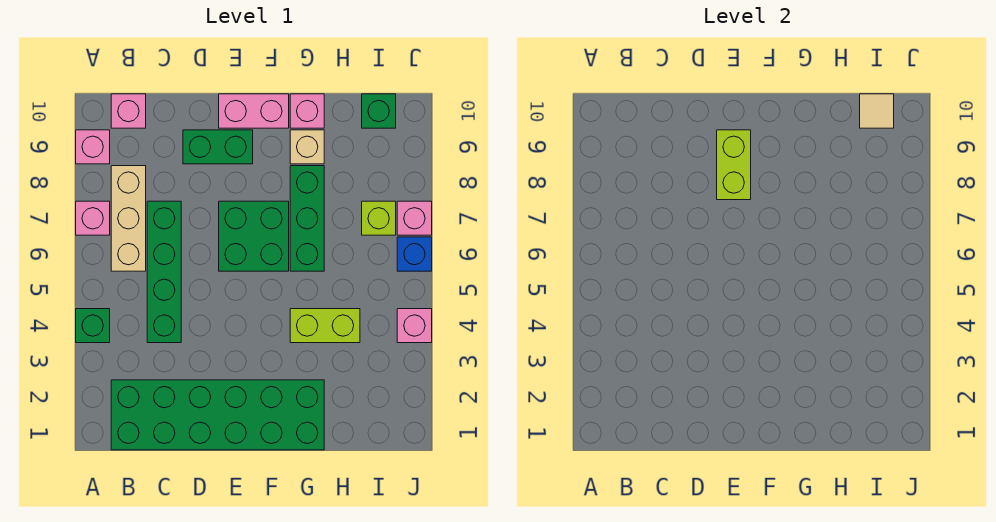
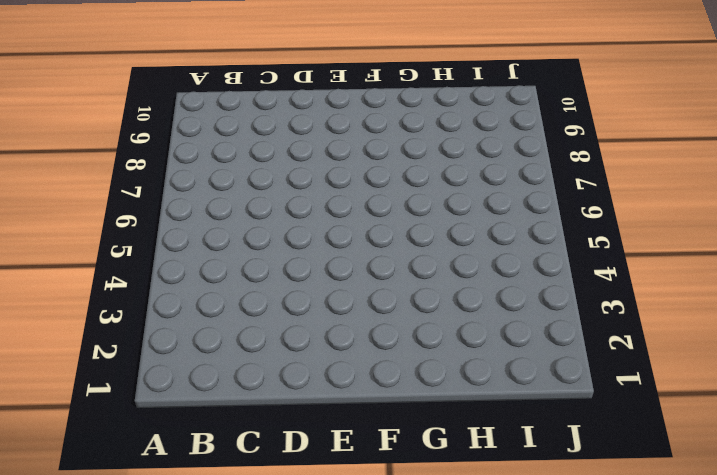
none -> green 1x1 brick [76,309,110,343]
none -> pink 1x1 brick [76,201,110,235]
none -> pink 1x1 brick [76,130,110,164]

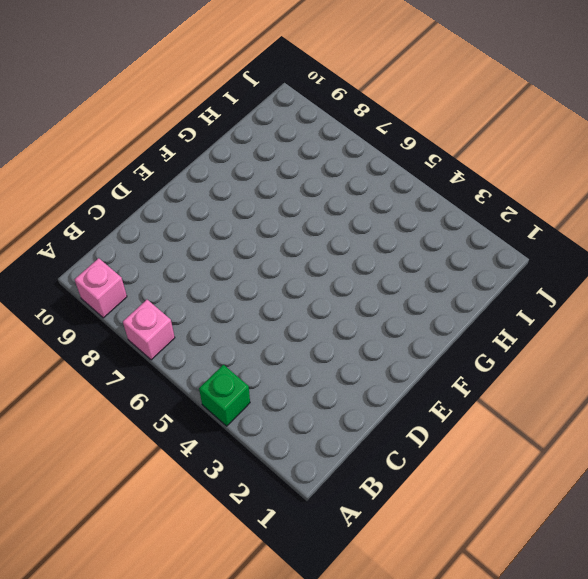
none -> green 2x6 brick [111,380,324,450]
none -> tan 1x3 brick [111,166,146,271]
none -> pink 1x1 brick [111,94,146,128]

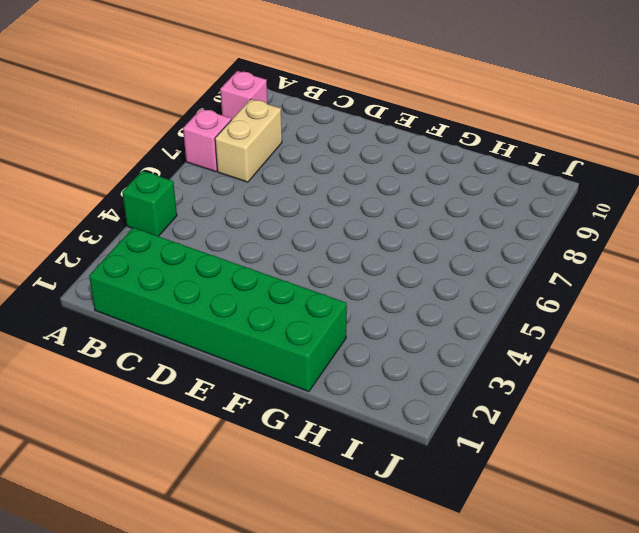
tan 1x2 brick [215,99,282,182] -> tan 1x3 brick [111,166,146,271]
none -> pink 1x1 brick [111,94,146,128]
none -> green 1x4 brick [147,201,181,343]
none -> green 1x2 brick [183,130,253,164]

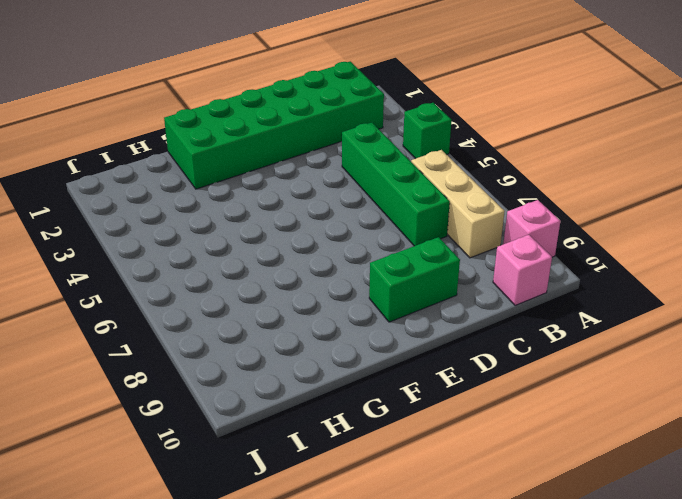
none -> pink 1x1 brick [76,201,110,235]
none -> green 2x2 brick [219,201,289,271]
none -> pink 1x2 brick [219,94,289,128]

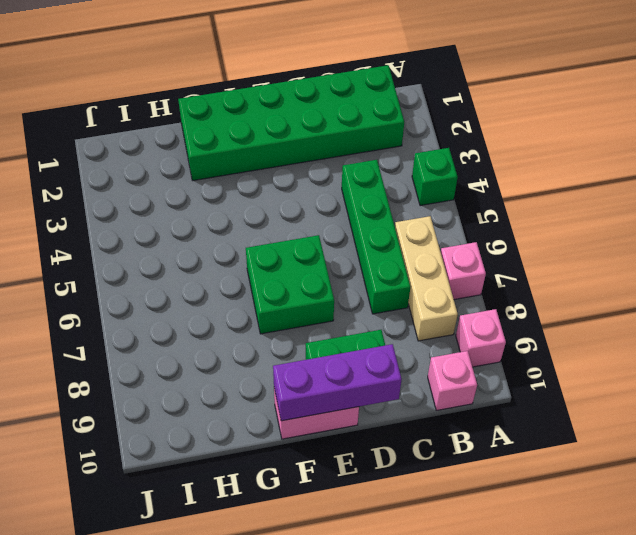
purple 1x3 brick [273,344,402,421] -> none
none -> lime 1x2 brick [290,309,360,343]
none -> green 1x3 brick [290,166,324,271]
none -> tan 1x1 brick [290,130,324,164]

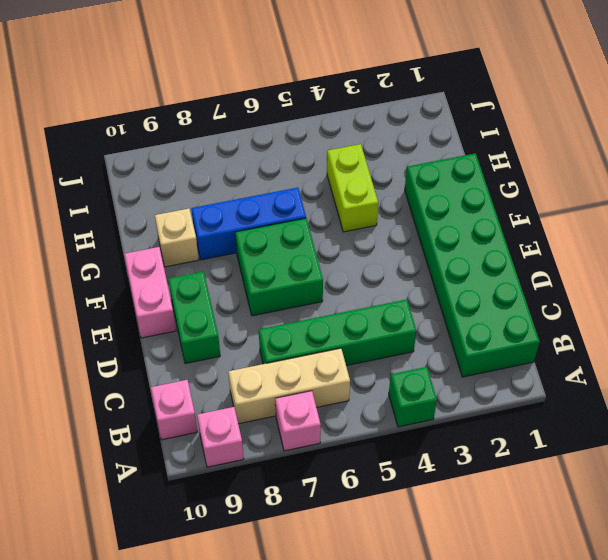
blue 1x3 brick [191,188,306,260] -> green 1x3 brick [290,166,324,271]
none -> pink 1x1 brick [290,94,324,128]
none -> lime 1x1 brick [362,201,396,235]
none -> green 1x1 brick [362,94,396,128]

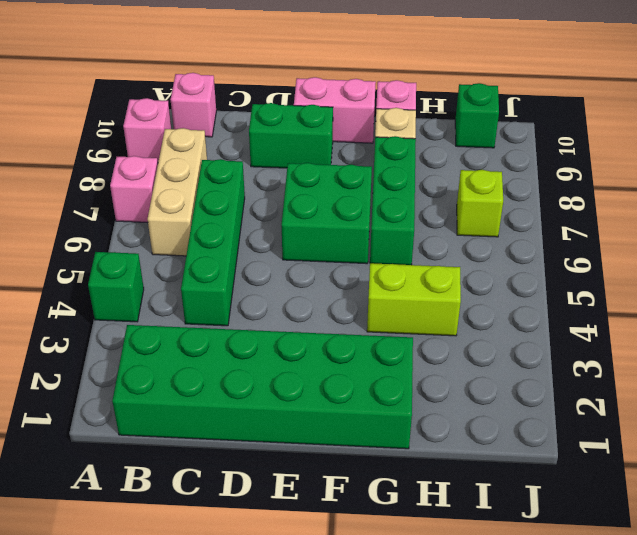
none -> pink 1x1 brick [397,309,432,343]
none -> blue 1x1 brick [397,237,432,271]
none -> pink 1x1 brick [397,201,432,235]

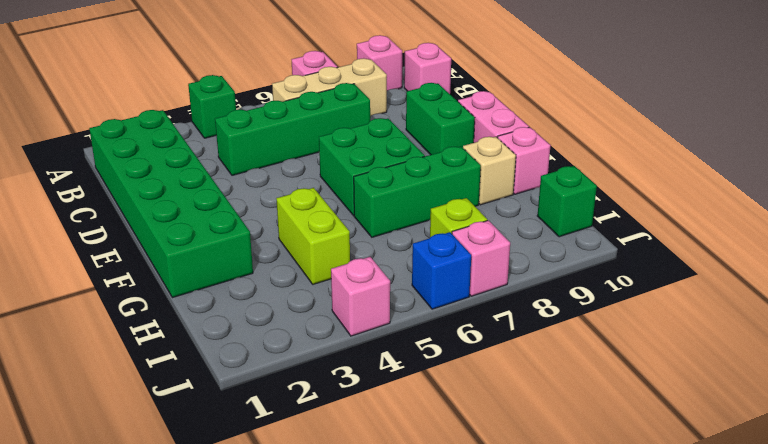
none -> lime 1x2 brick [717,130,751,200]
none -> tan 1x1 tile [860,94,894,128]

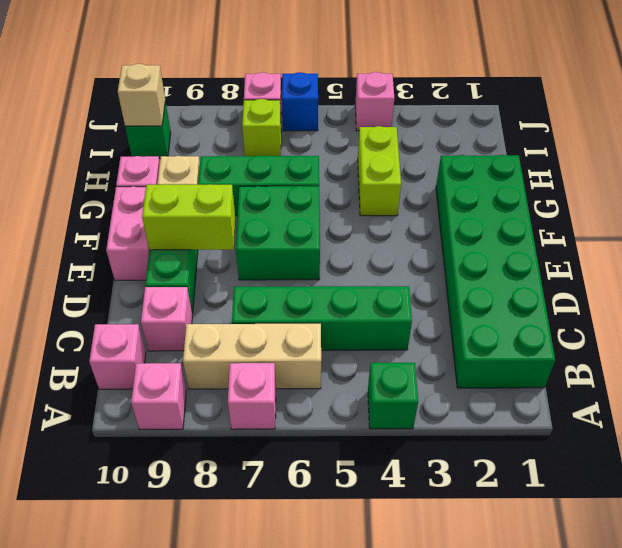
pink 1x1 brick [141,287,192,351] -> none
tan 1x1 brick [118,64,165,126] -> tan 1x1 tile [860,94,894,128]

